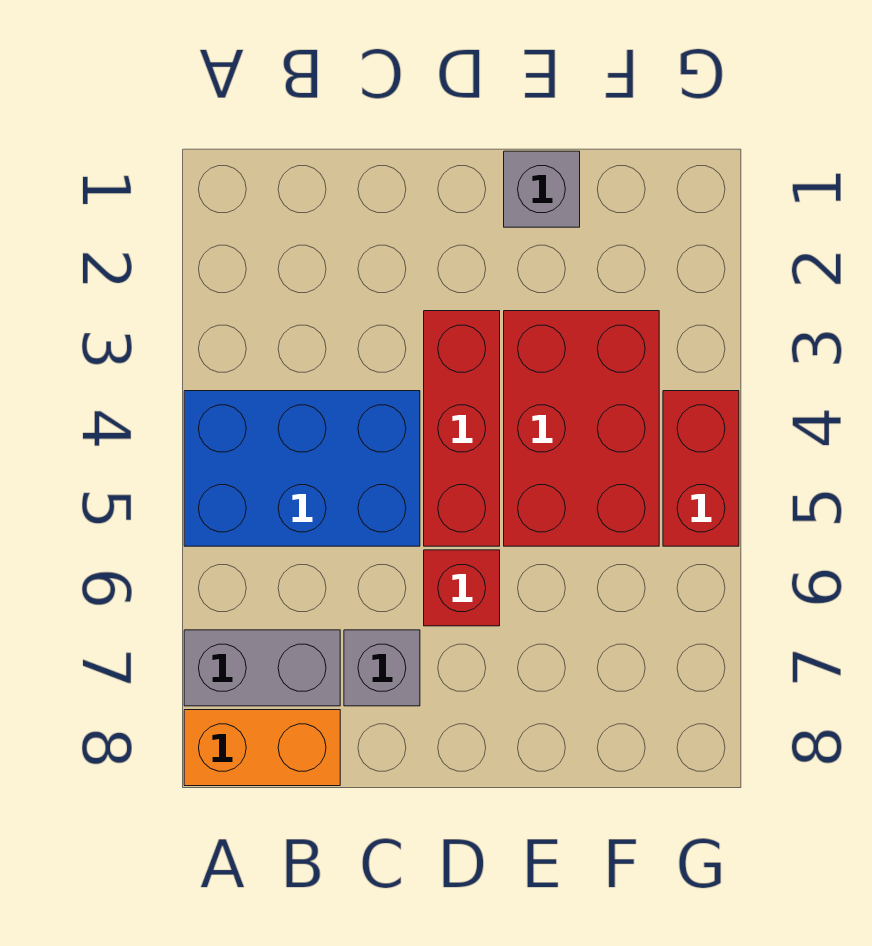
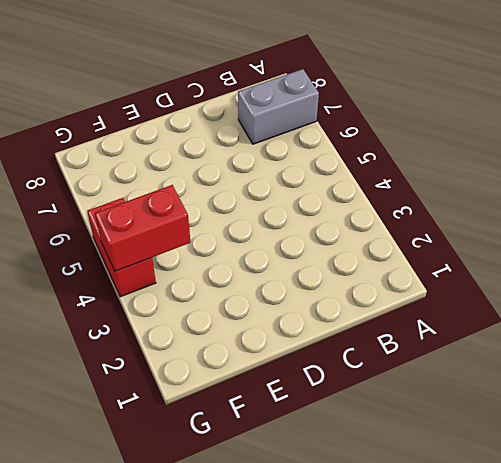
red 1x2 brick [95,185,190,271] -> none
none -> blue 2x3 brick [184,391,420,546]
none -> orange 1x2 brick [184,710,340,786]

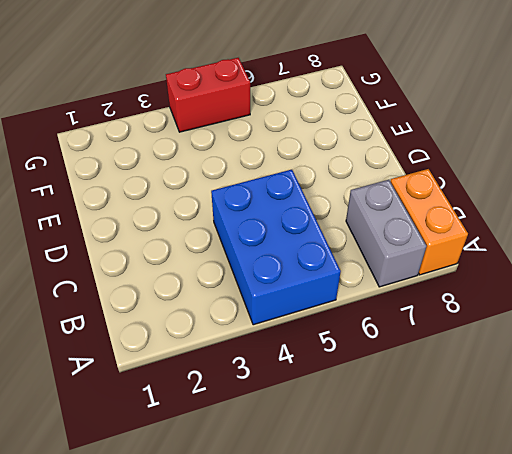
none -> grey 1x1 brick [344,630,420,706]
none -> red 1x3 brick [424,311,500,546]

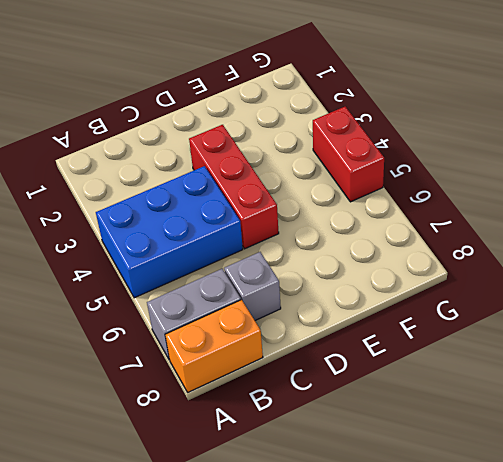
none -> red 1x1 brick [424,550,500,626]
none -> grey 1x1 brick [504,151,580,227]

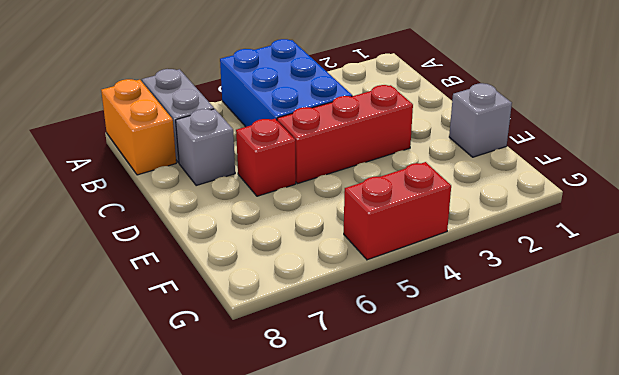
none -> red 2x3 brick [504,311,659,546]

